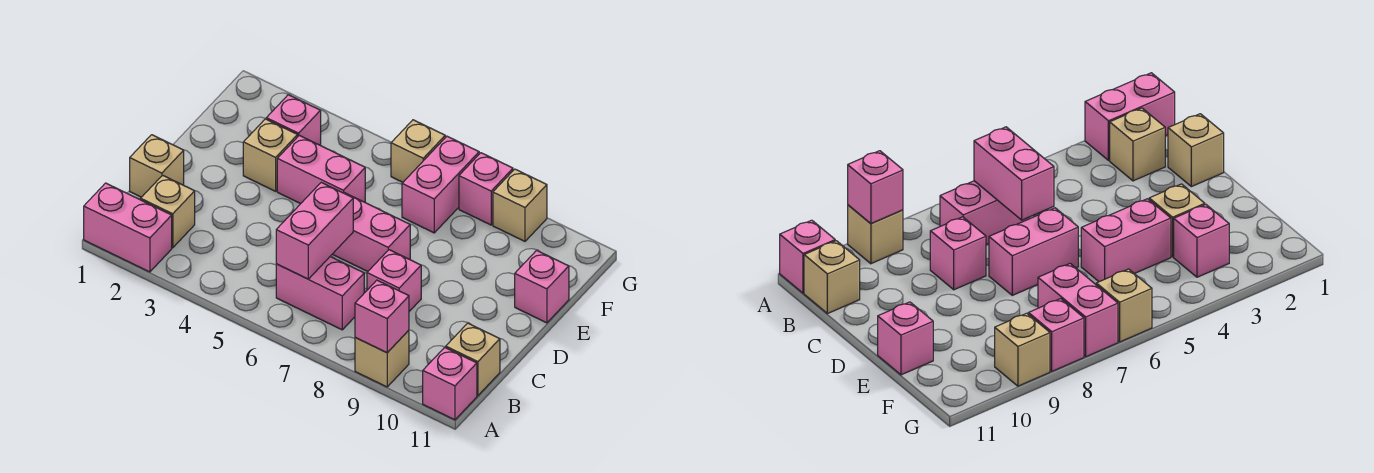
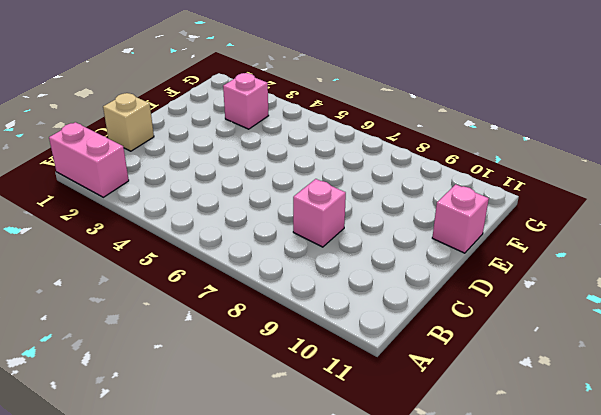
none -> tan 1x1 brick [355,330,409,387]
none -> pink 1x1 brick [423,347,477,420]
none -> tan 1x1 brick [141,175,195,248]

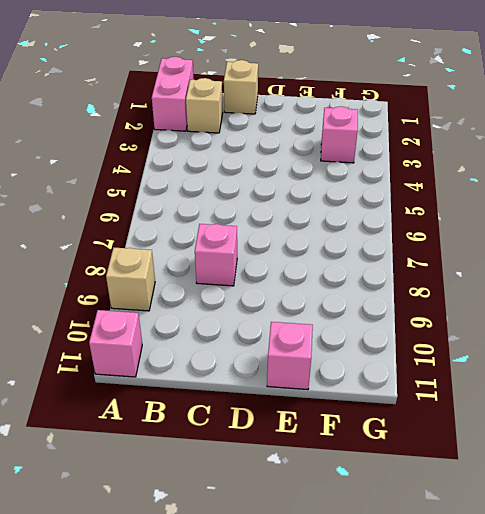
none -> pink 1x2 brick [276,256,364,330]
none -> tan 1x1 brick [446,323,500,396]
none -> pink 1x2 brick [332,193,410,271]

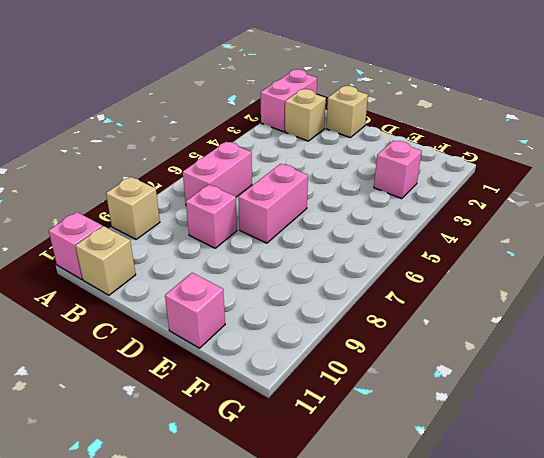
none -> tan 1x1 brick [243,119,298,191]
none -> pink 1x2 brick [277,135,365,204]
none -> pink 1x2 brick [402,136,479,233]

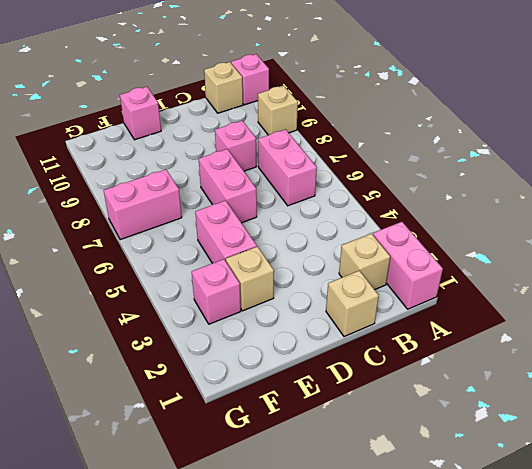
none -> tan 1x1 brick [391,120,445,182]
none -> pink 1x1 brick [459,153,513,225]
none -> tan 1x1 brick [493,169,547,241]

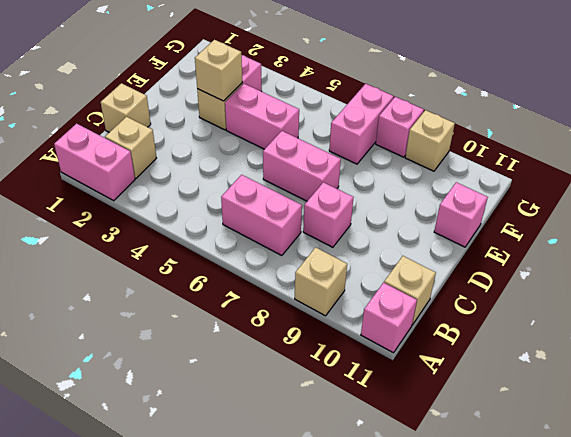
tan 1x1 brick [195,40,242,101] -> tan 1x1 brick moved to [391,120,445,182]
none -> pink 1x1 brick [355,280,409,353]
none -> pink 1x2 brick [276,183,353,279]

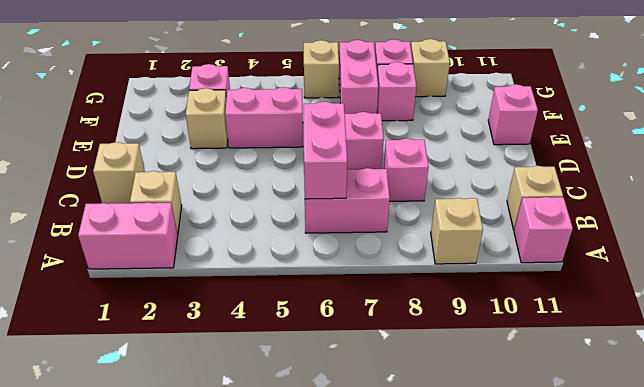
pink 1x1 brick [377,62,416,121] -> pink 1x1 brick moved to [355,280,409,353]

